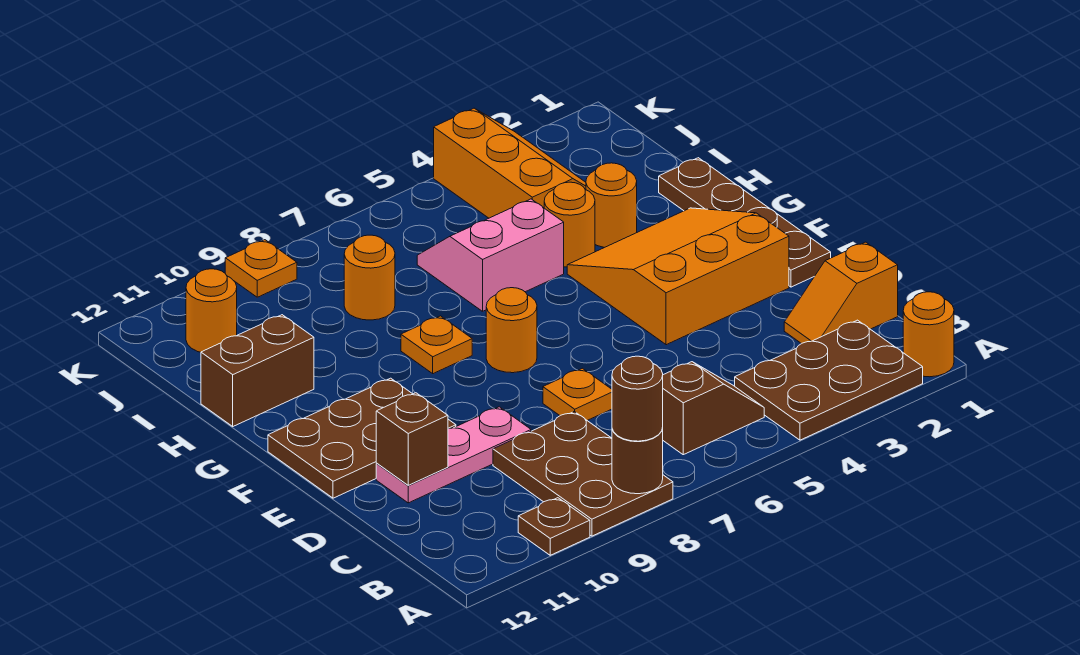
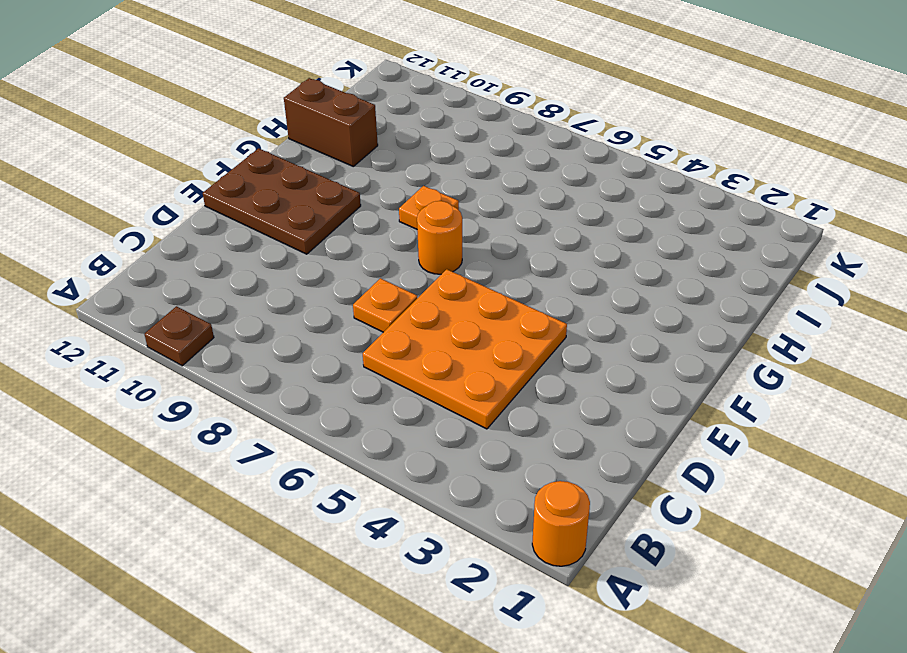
orange 3x3 plate [363,269,567,429] -> orange 3x3 slope [567,208,789,345]
none -> brown 2x3 plate [735,320,923,440]
none -> brown 2x3 plate [493,411,673,536]
none -> brown 1x2 slope [663,362,764,455]

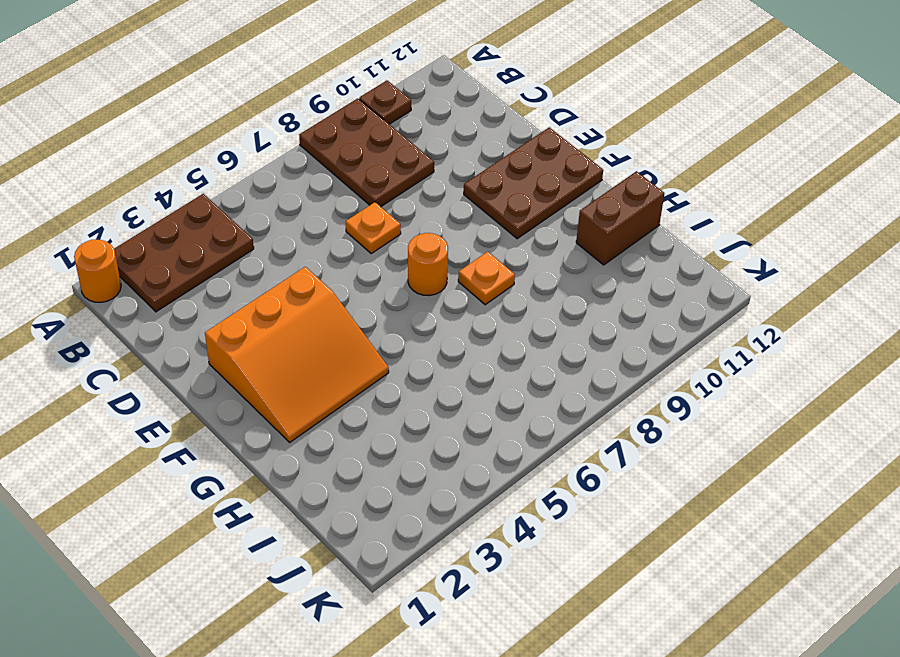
none -> brown 1x2 slope [663,362,764,455]
none -> orange 1x2 slope [784,242,898,344]
none -> pink 1x3 plate [376,407,531,503]

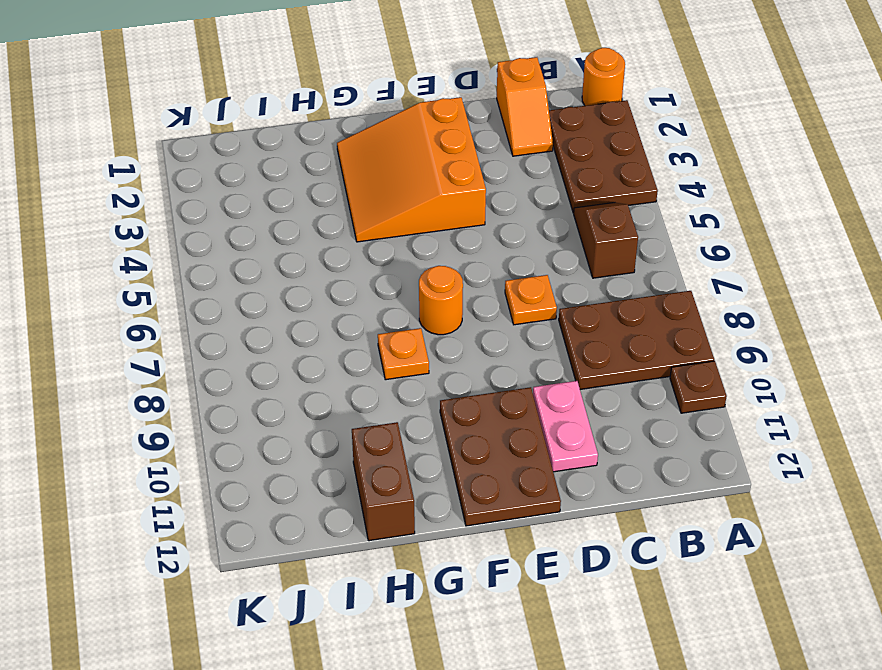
pink 1x2 plate [533,381,598,472] -> pink 1x3 plate [376,407,531,503]
none -> brown 1x4 plate [659,158,831,287]
none -> orange 1x1 round brick [586,163,637,248]
none -> orange 1x1 round brick [544,182,595,267]

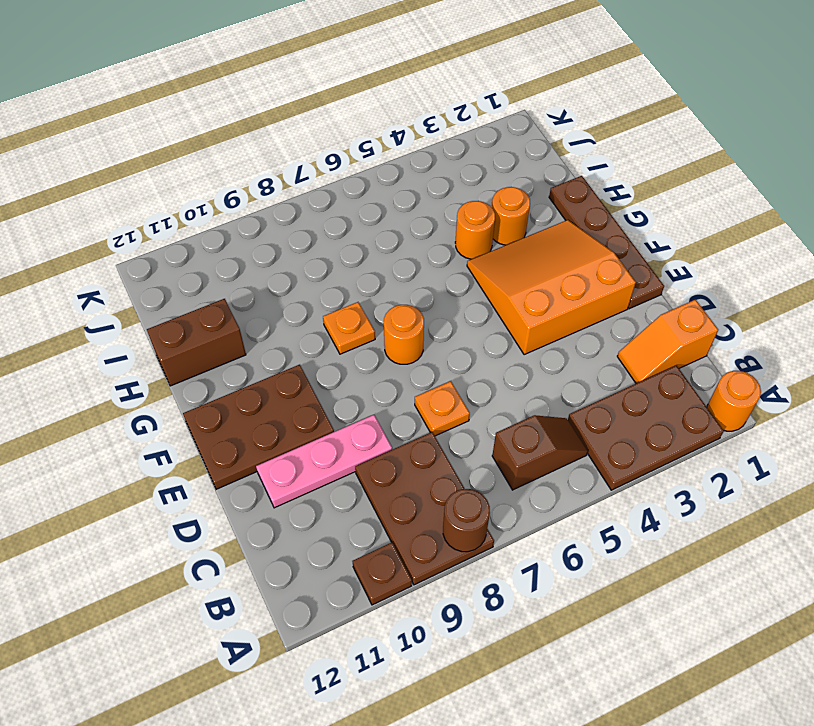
none -> pink 2x2 slope [417,199,564,311]
none -> orange 2x3 slope [434,108,586,218]
none -> orange 1x1 round brick [344,235,395,320]

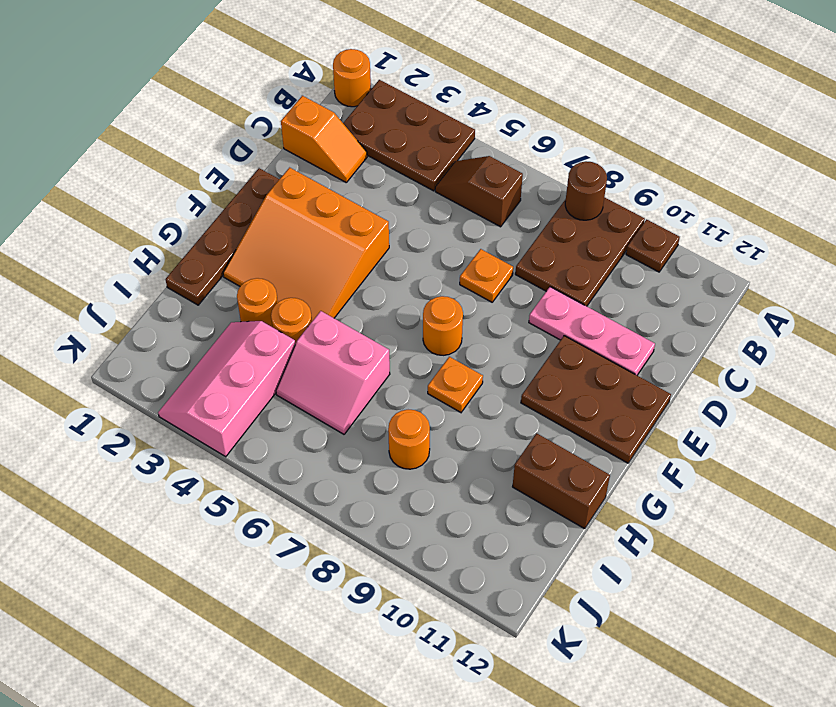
pink 2x3 slope [158,321,295,457] -> orange 2x3 slope [434,108,586,218]
none -> orange 1x1 round brick [186,269,237,352]
none -> orange 1x1 plate [225,240,297,297]
none -> brown 1x1 brick [376,393,448,485]

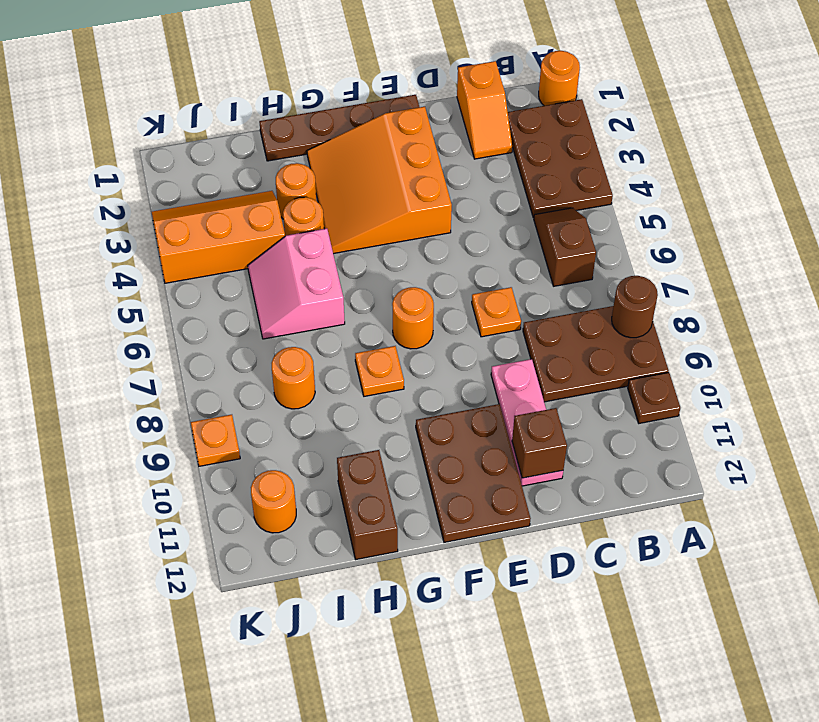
none -> brown 1x1 round brick [612,356,663,441]

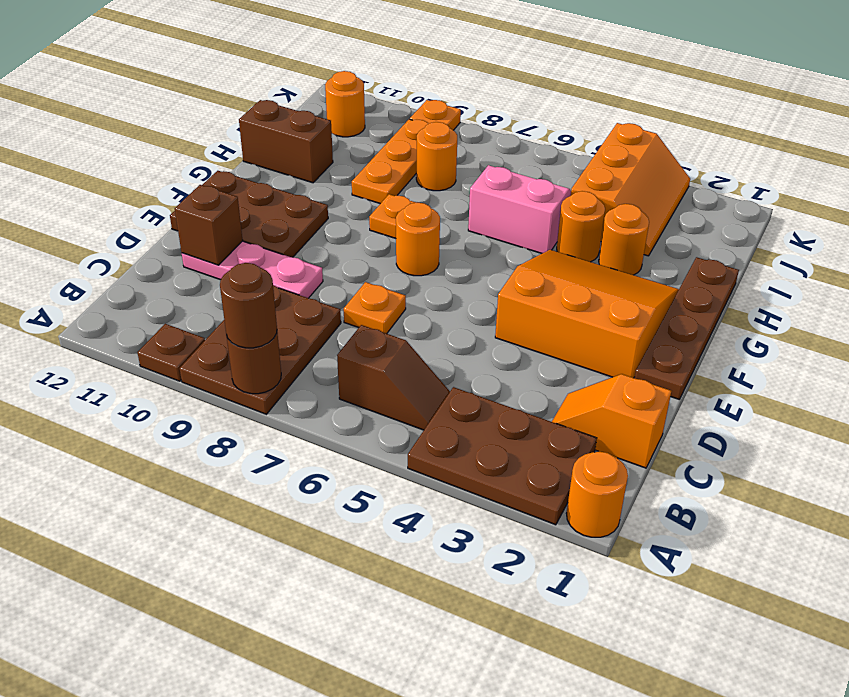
orange 1x3 plate [352,119,428,204] -> none

